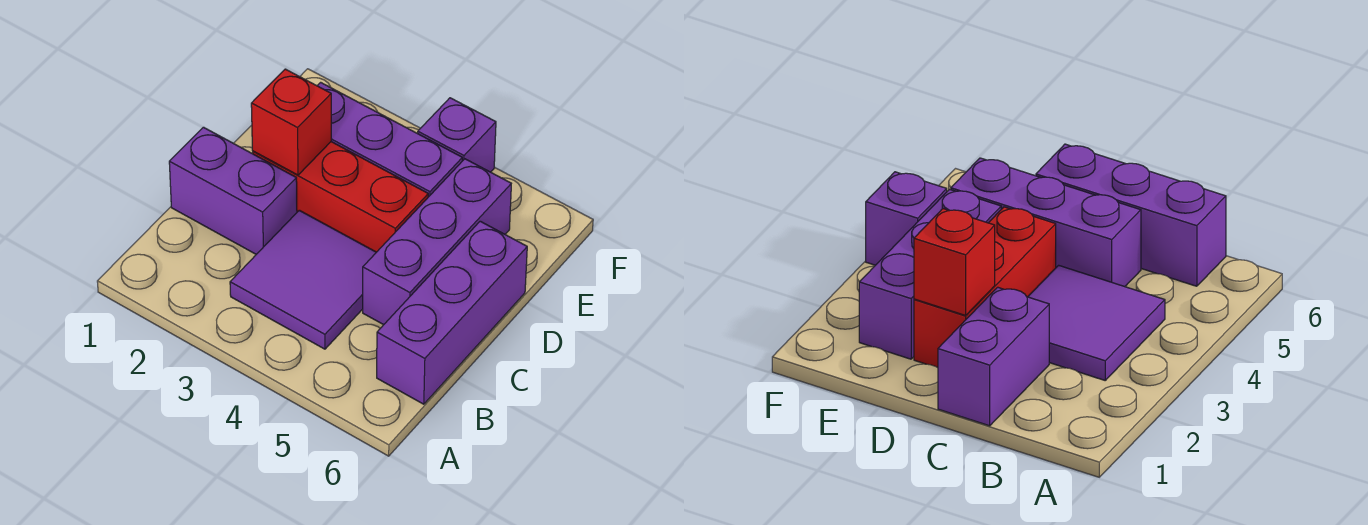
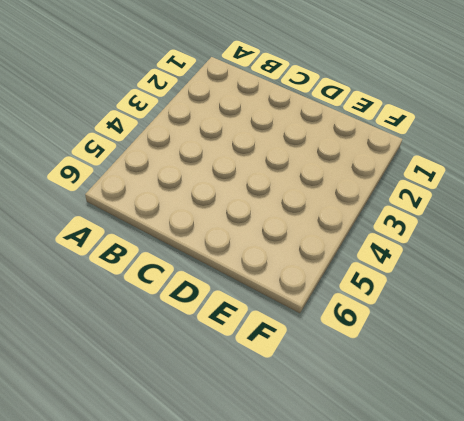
none -> purple 2x2 tile [230,210,376,349]
none -> purple 1x3 brick [377,221,527,404]

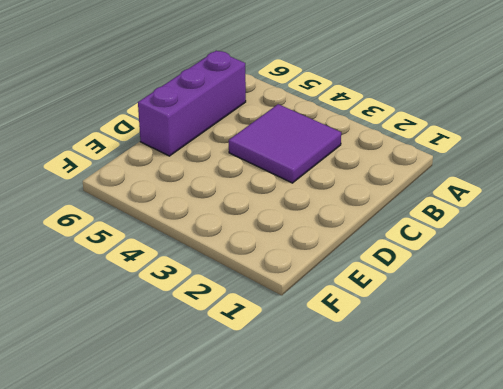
none -> purple 1x2 brick [169,127,297,254]
none -> purple 1x3 brick [363,159,511,325]

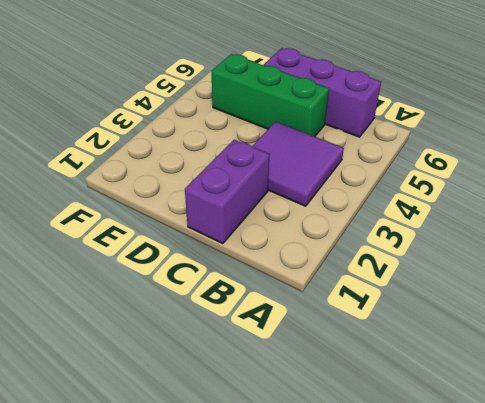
green 1x3 brick [211,54,329,137] -> purple 1x3 brick [363,159,511,325]
none -> red 1x3 brick [253,142,428,252]
none -> purple 1x3 brick [317,82,462,197]

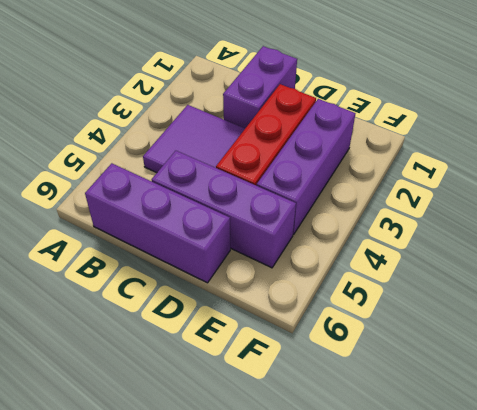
none -> purple 1x1 brick [418,98,496,172]
none -> red 1x1 brick [251,69,331,175]

